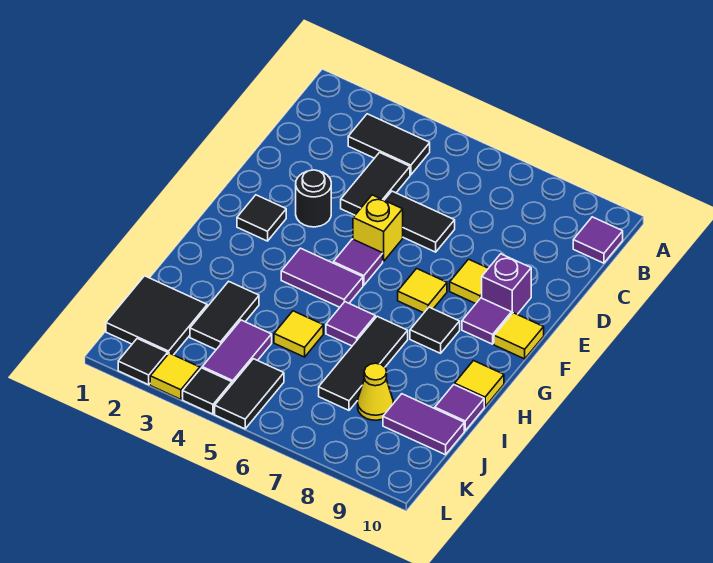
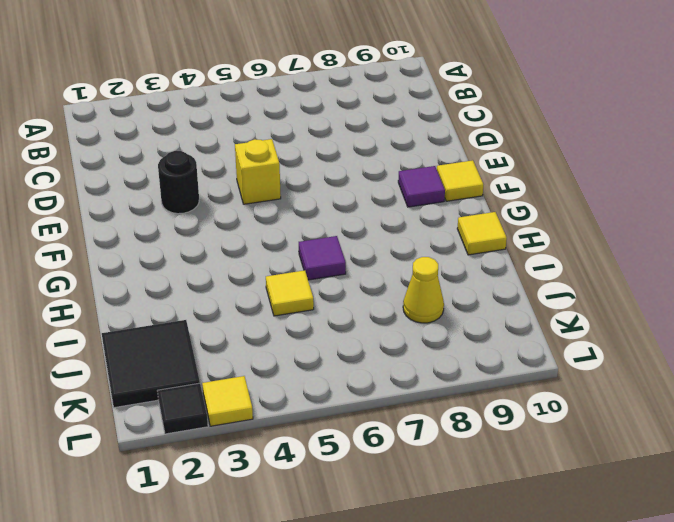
none -> black 1x2 tile [348,114,430,175]
none -> purple 1x1 tile [573,217,623,263]
none -> black 1x2 tile [341,153,410,215]

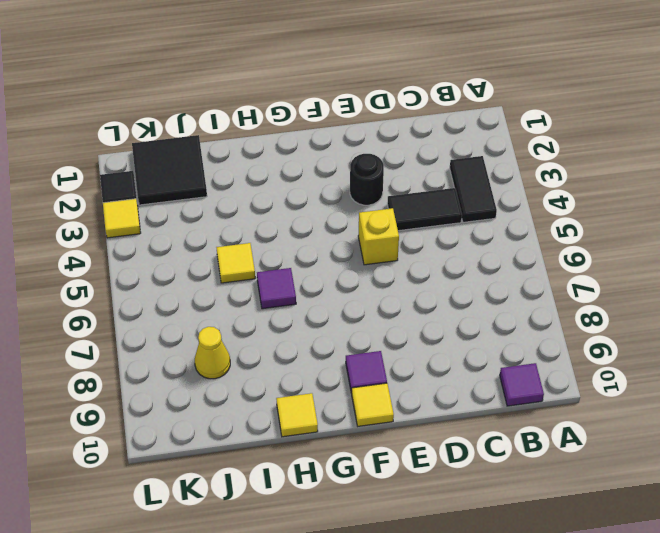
none -> black 1x2 tile [384,191,455,252]
none -> yellow 1x1 tile [450,259,488,304]
none -> purple 1x1 brick [482,254,531,314]

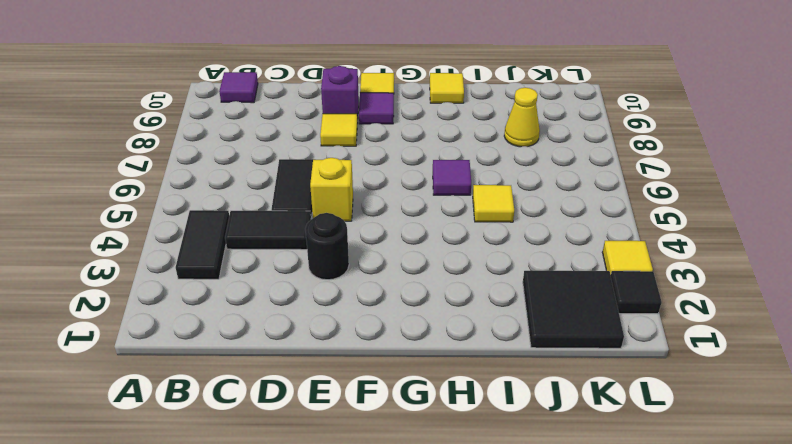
none -> black 1x1 tile [237,195,286,241]
none -> purple 1x1 tile [333,239,383,285]
none -> yellow 1x1 tile [398,269,447,313]

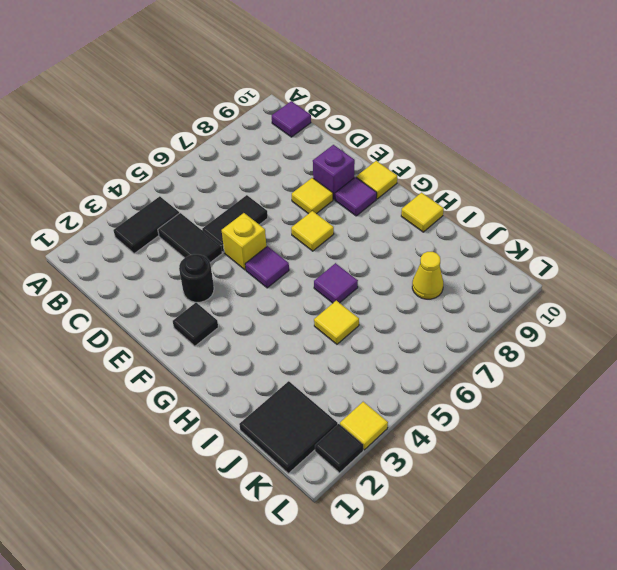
none -> purple 1x2 tile [281,248,363,307]
none -> black 1x1 tile [410,307,460,353]
none -> black 1x3 tile [319,316,408,410]

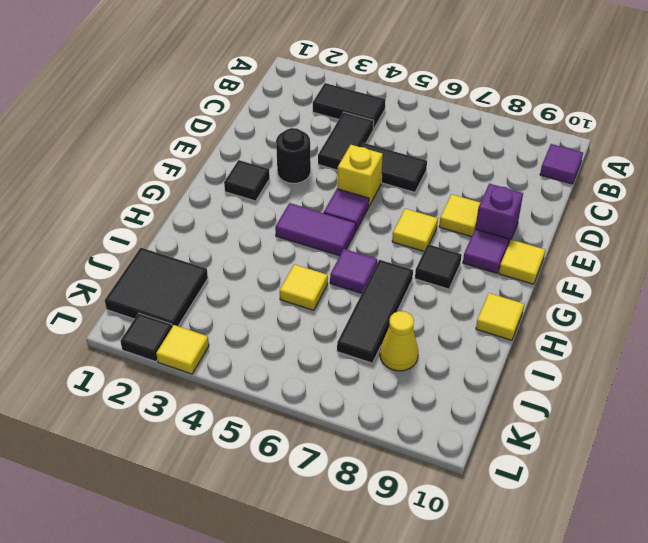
none -> black 1x2 tile [190,281,259,349]
none -> purple 1x1 tile [435,385,484,431]
none -> purple 1x2 tile [202,320,272,384]

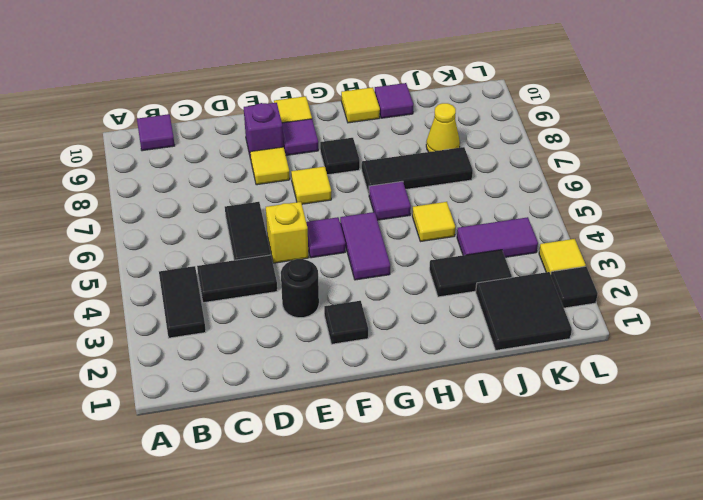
none -> purple 1x2 tile [383,394,464,455]
none -> black 1x2 tile [215,359,284,429]
none -> black 1x1 tile [183,368,232,414]

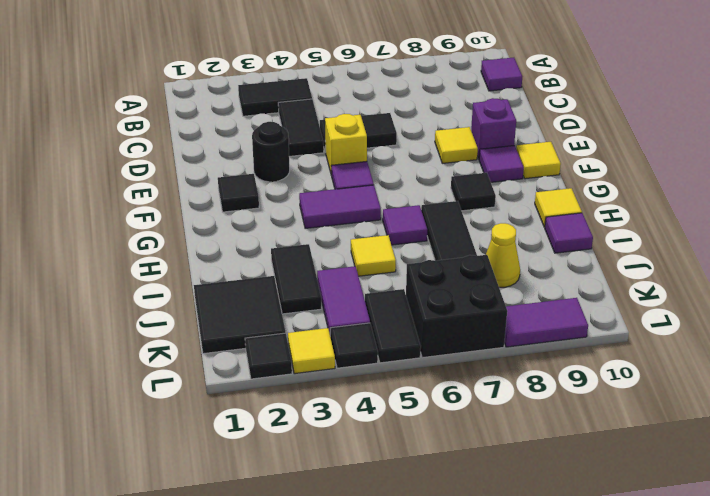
black 2x2 brick [406,255,507,358] -> none
purple 1x2 tile [504,298,588,347] -> purple 1x2 tile moved to [383,394,464,455]
none -> yellow 1x1 tile [398,269,447,313]

